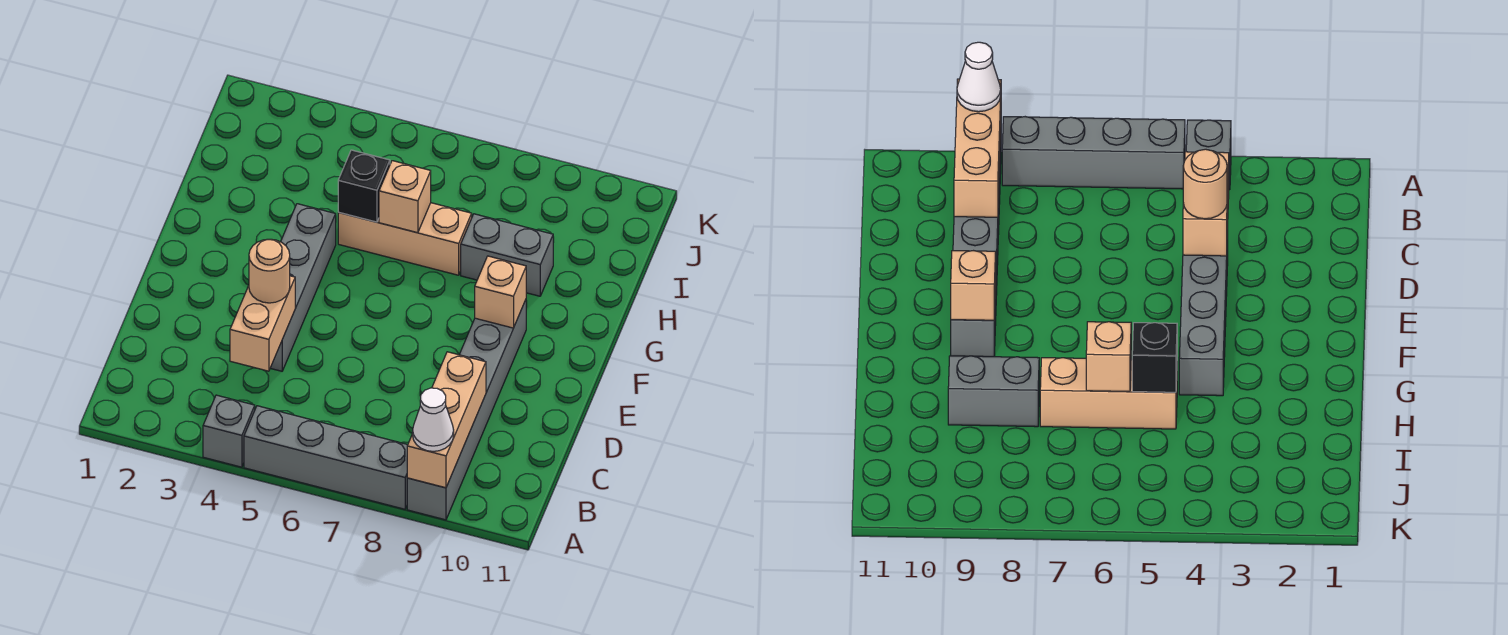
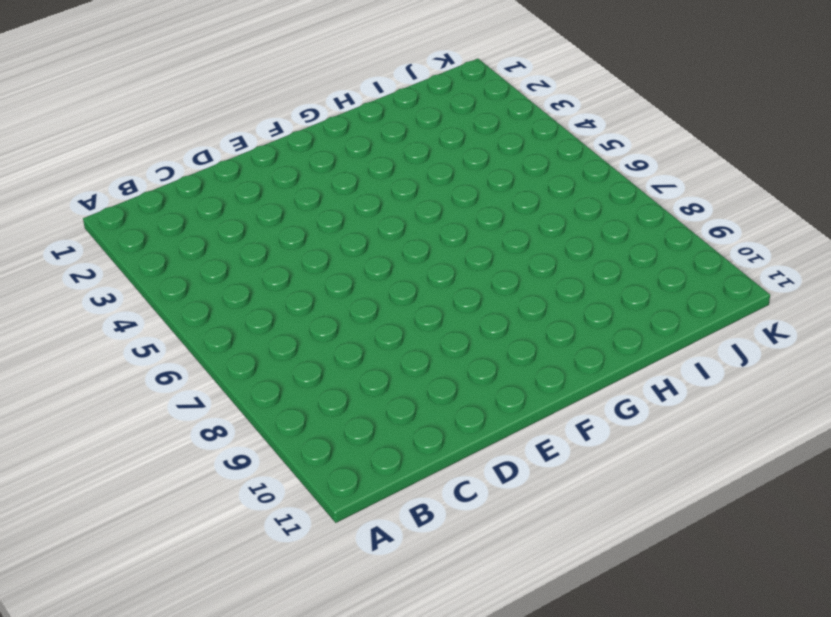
none -> grey 1x1 brick [203,395,255,467]
none -> grey 1x4 brick [244,406,408,509]
none -> grey 1x6 brick [407,300,526,520]

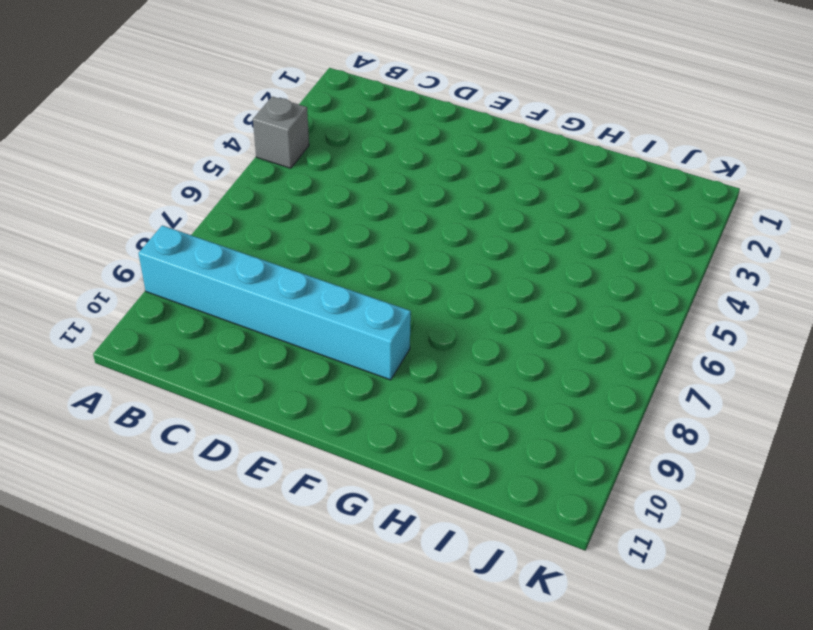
cyan 1x6 brick [138,225,411,380] -> grey 1x6 brick [407,300,526,520]
none -> grey 1x4 brick [244,406,408,509]
none -> grey 1x4 brick [271,204,336,371]
none -> tan 1x3 brick [338,203,472,275]

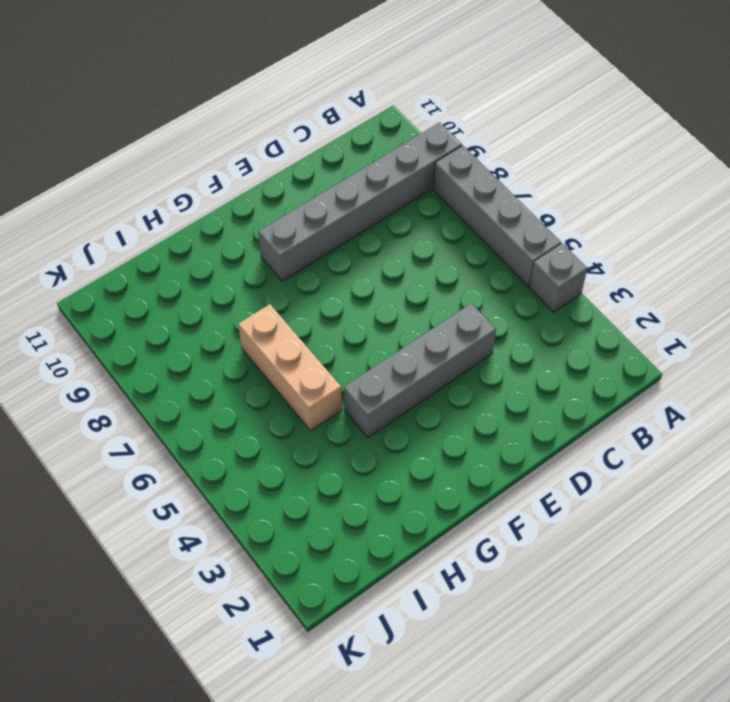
none -> grey 1x2 brick [461,214,553,296]
none -> tan 1x3 brick [407,352,486,488]
none -> tan 1x2 brick [230,276,295,371]

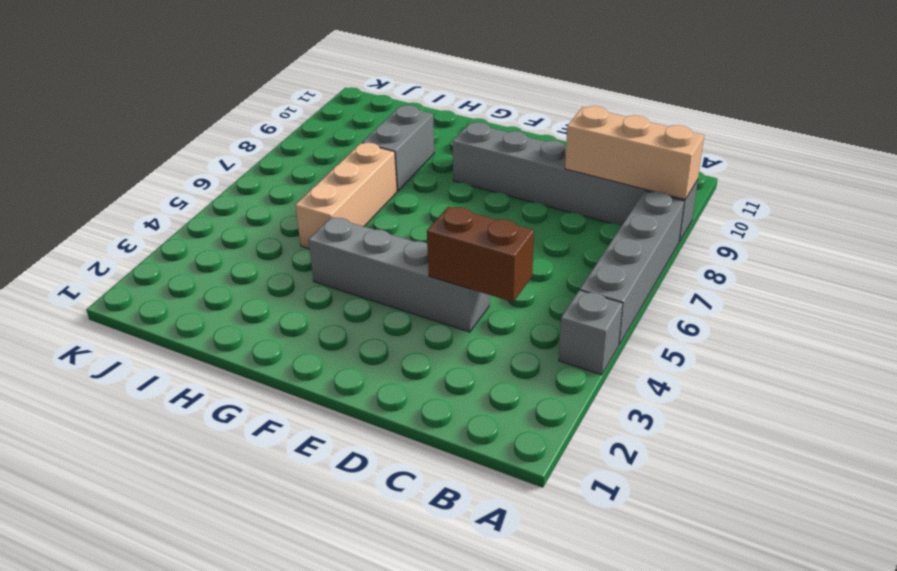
brown 1x2 brick [427,206,534,302] -> tan 1x2 brick [230,276,295,371]
none -> tan 1x1 brick [475,256,526,328]
none -> black 1x1 brick [338,150,390,222]
none -> tan 1x1 brick [379,161,431,233]

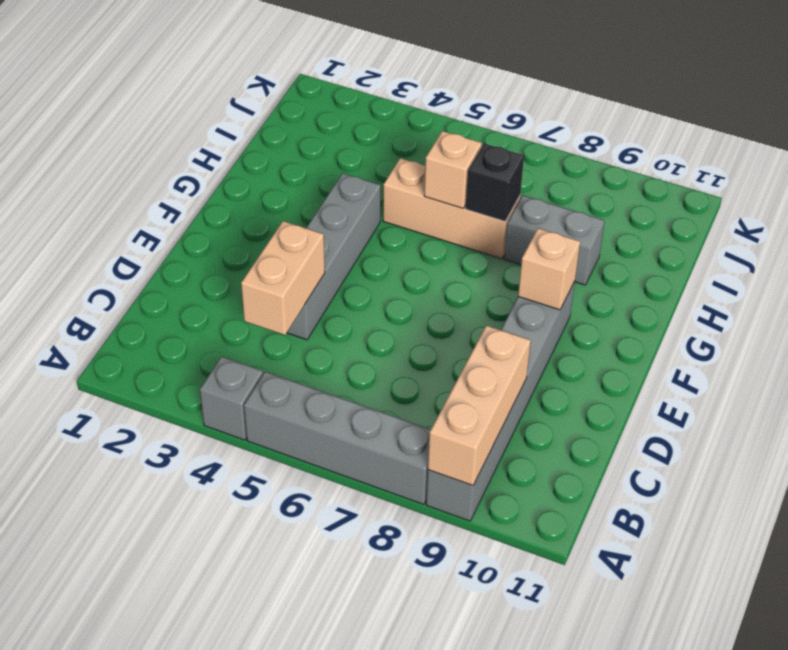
black 1x1 brick [466,143,524,221] -> black 1x1 brick moved to [338,150,390,222]
none -> white 1x1 cone [413,388,454,451]
none -> tan 1x1 round brick [249,239,290,303]

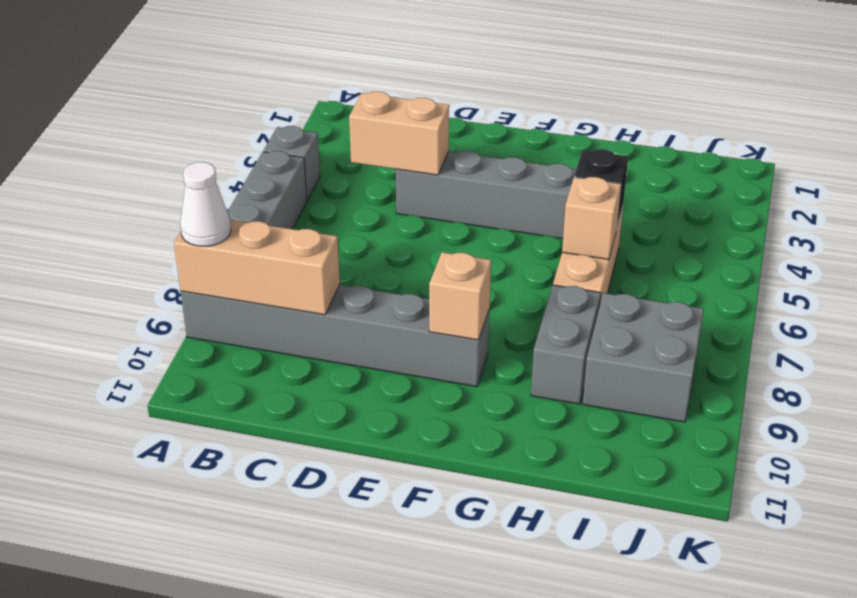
grey 2x2 brick [583,293,704,422] -> none
none -> tan 1x1 round brick [249,239,290,303]

